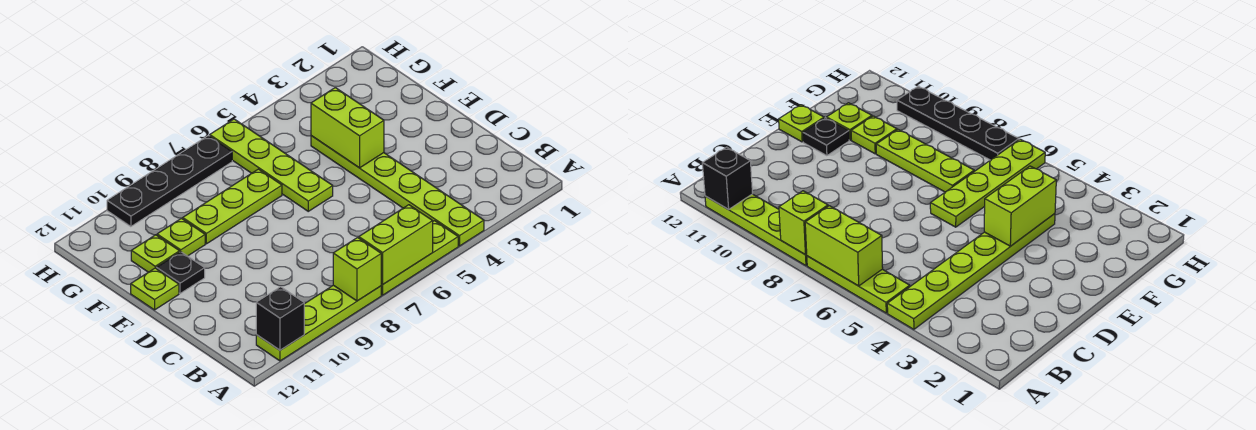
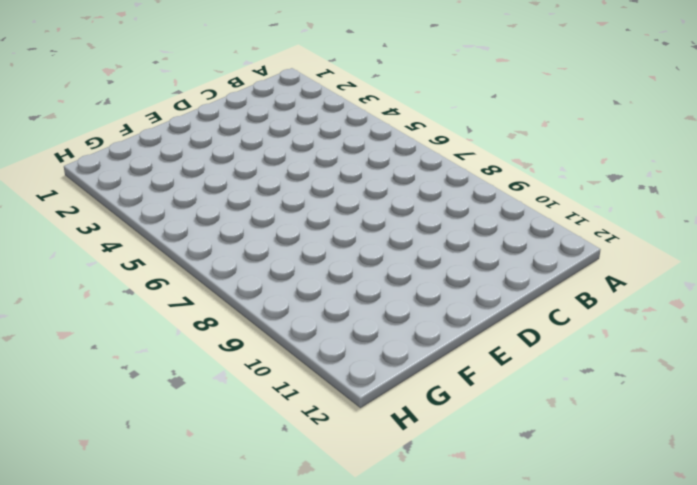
none -> lime 1x6 plate [311,136,484,246]
none -> lime 1x3 plate [381,221,458,295]
none -> lime 1x4 plate [256,285,381,361]

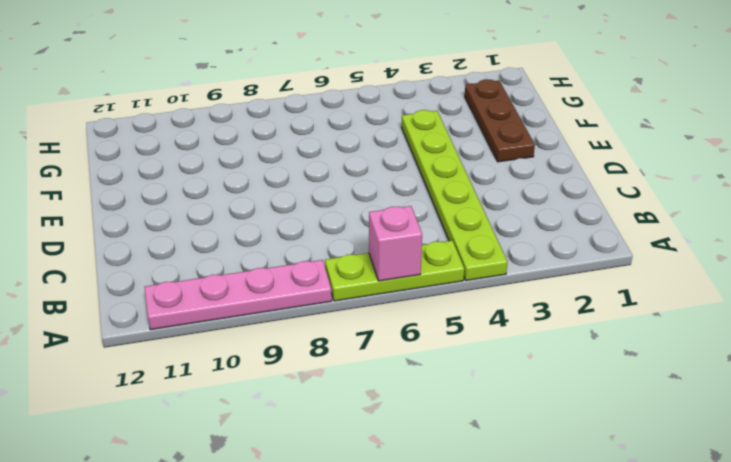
pink 1x1 brick [369,206,422,281] -> lime 1x2 brick [359,205,433,285]
pink 1x4 plate [145,260,332,330] -> lime 1x4 plate [256,285,381,361]
brown 1x3 plate [465,79,535,162] -> none
none -> lime 1x4 plate [210,119,333,211]
none -> black 1x1 plate [156,252,205,294]
none -> lime 1x1 plate [131,268,179,310]

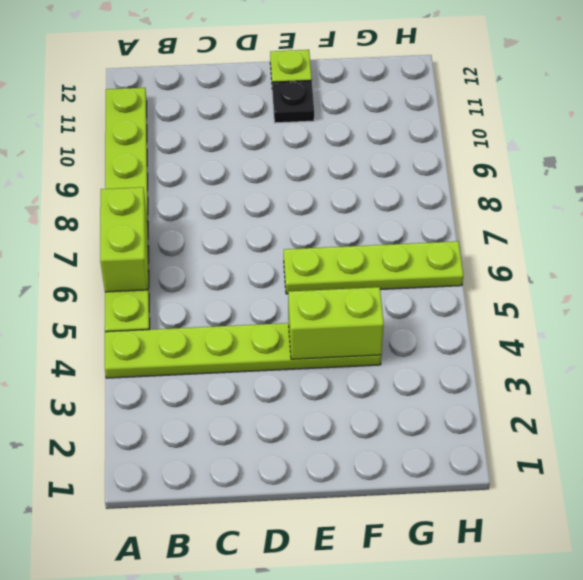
none -> lime 1x3 plate [183,169,282,244]
none -> lime 1x1 plate [157,218,205,256]
none -> lime 1x1 plate [131,235,180,272]

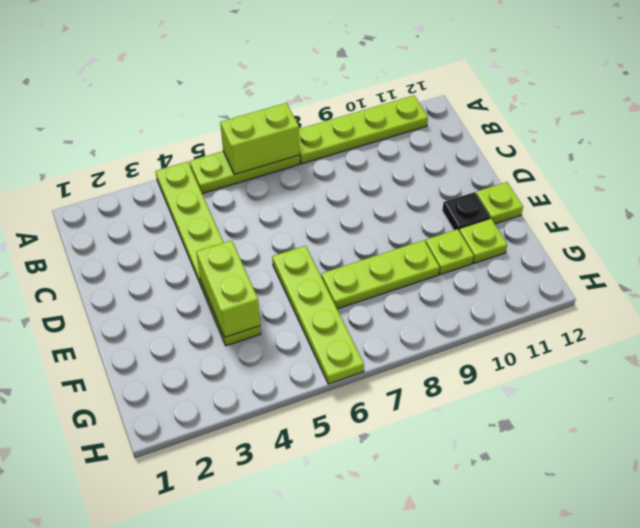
none -> black 1x4 plate [107,136,232,227]
none -> lime 1x1 brick [333,238,381,301]
none -> black 1x1 brick [256,287,304,350]

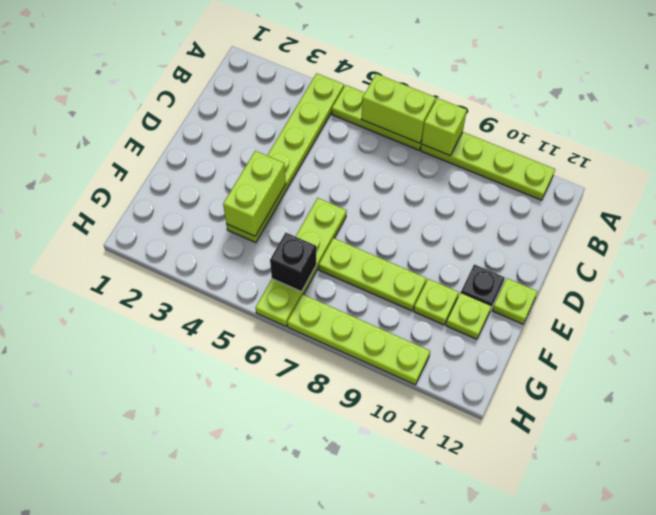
black 1x1 brick [270,233,316,292] -> black 1x1 brick moved to [256,287,304,350]
lime 1x4 plate [287,294,430,385] -> black 1x4 plate [107,136,232,227]

